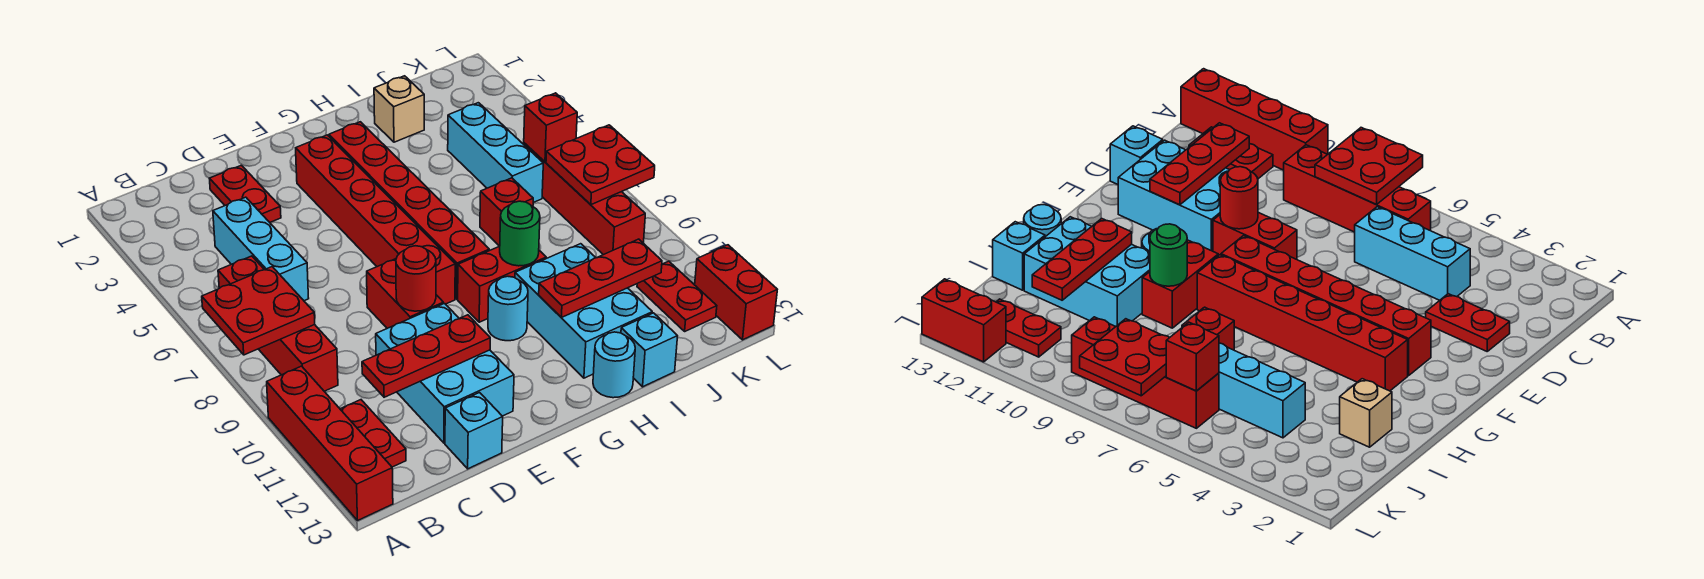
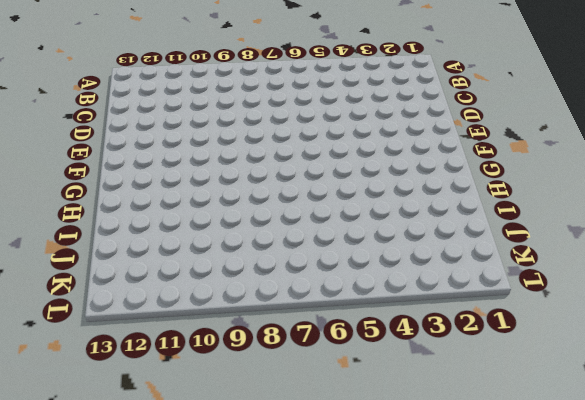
none -> red 1x4 brick [267,366,393,521]
none -> red 1x4 brick [218,256,338,391]
none -> red 1x2 plate [340,400,406,467]

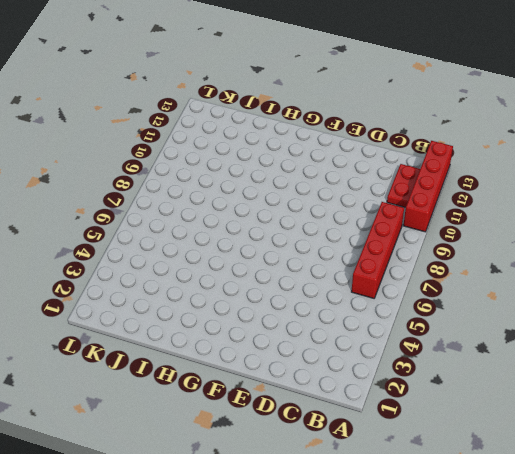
none -> cyan 1x3 brick [213,197,309,301]
none -> red 1x2 plate [209,165,281,222]
none -> cyan 2x3 brick [376,304,514,443]

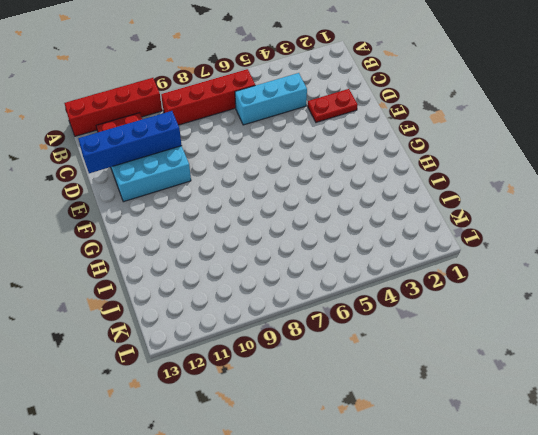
blue 1x4 brick [78,111,182,173] -> red 1x3 plate [362,315,490,397]
none -> cyan 1x1 brick [445,393,503,469]
none -> red 1x2 brick [367,259,443,328]
none -> red 1x6 brick [296,135,455,304]

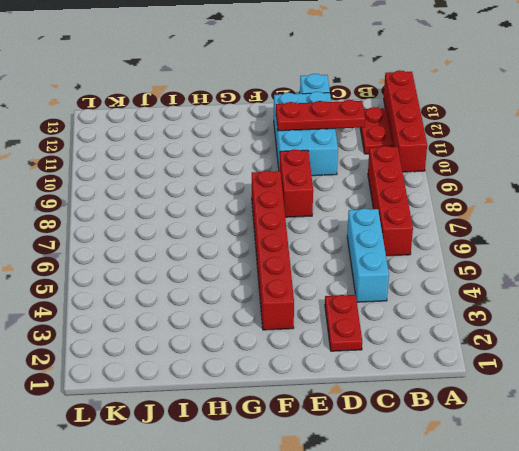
none -> red 1x6 brick [329,122,489,299]
none -> red 1x2 brick [458,246,546,322]
none -> cyan 1x1 round brick [488,276,528,341]

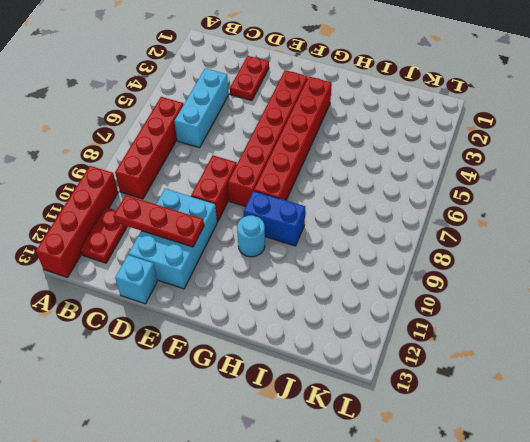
blue 1x2 brick [244,191,305,246] -> red 1x2 brick [458,246,546,322]
none -> cyan 2x3 brick [515,244,652,378]
none -> cyan 1x1 round brick [593,332,635,398]
none -> tan 1x1 brick [374,76,424,142]

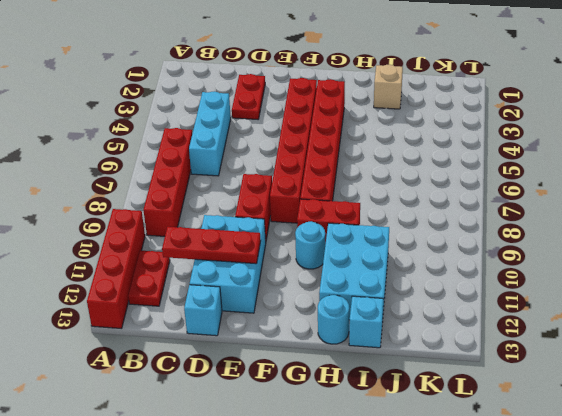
none -> red 1x1 brick [480,178,533,246]
none -> cyan 1x3 brick [448,103,543,203]
none -> red 1x4 brick [524,143,645,255]

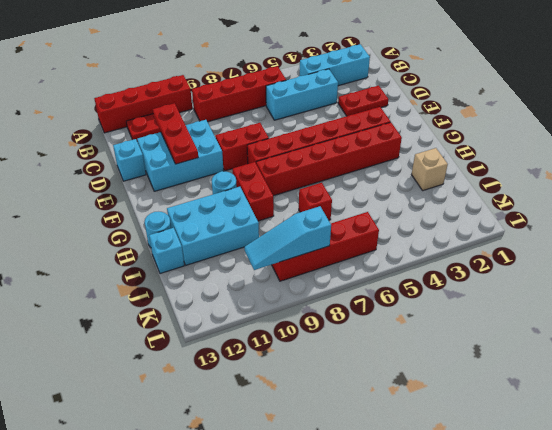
cyan 1x3 brick [299,44,370,86] -> cyan 1x3 brick moved to [448,103,543,203]
cyan 1x3 slope [244,206,331,270] -> red 2x2 plate [546,125,655,205]
none -> red 1x2 plate [637,261,717,331]
none -> red 1x2 brick [695,245,777,340]
none -> red 2x2 plate [202,267,315,355]

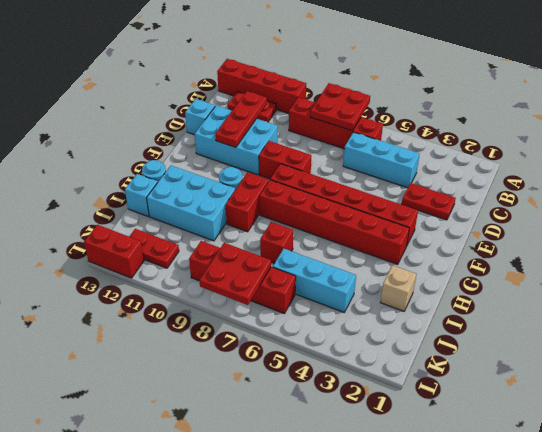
none -> red 1x1 round brick [396,246,436,311]
none -> green 1x1 round brick [500,201,540,266]
none -> red 1x3 plate [539,239,662,318]

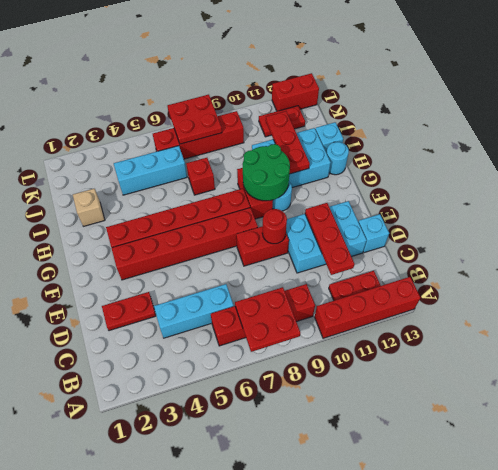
green 2x2 round brick [243,144,290,201] -> green 1x1 round brick [500,201,540,266]
none -> red 1x1 brick [524,93,577,162]

